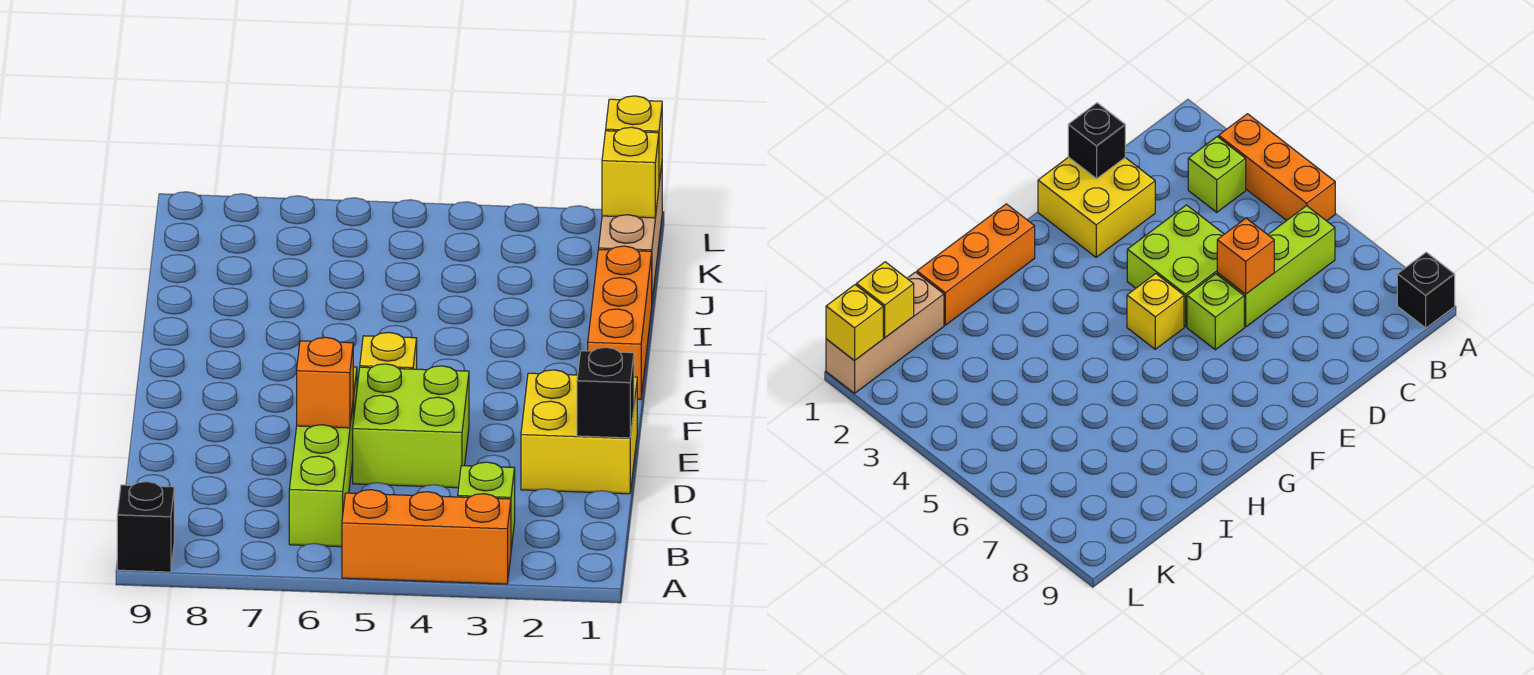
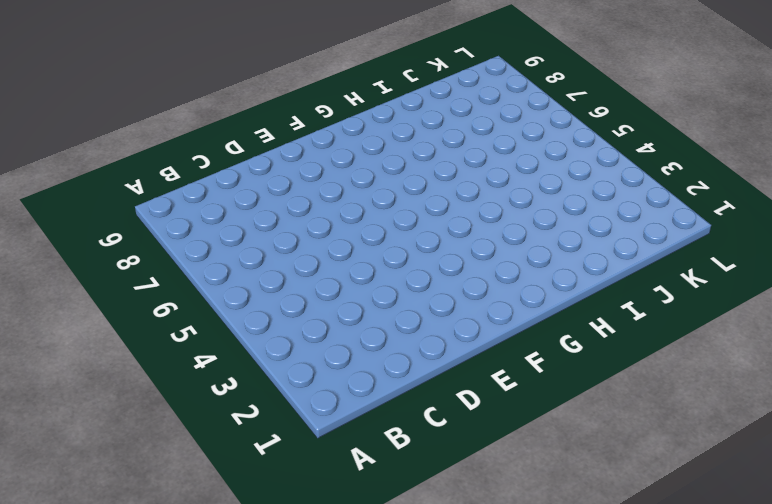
none -> orange 1x3 brick [342,490,511,584]
none -> black 1x1 brick [117,482,174,572]
none -> lime 1x1 brick [458,462,515,549]

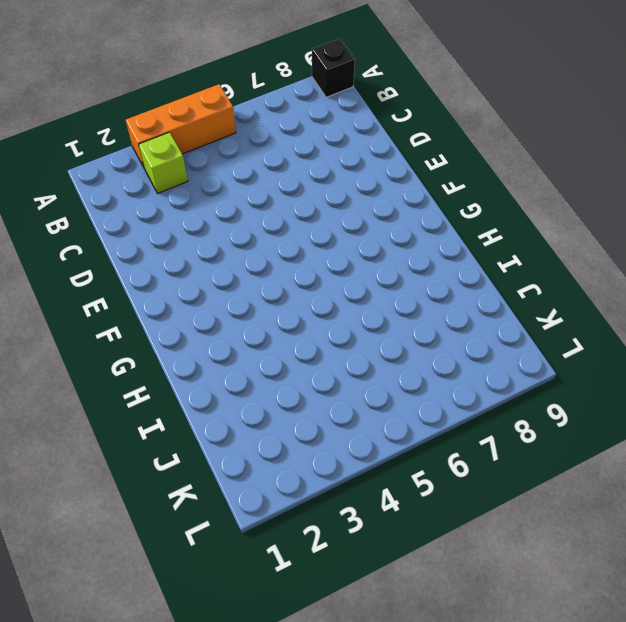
none -> lime 1x3 brick [289,406,353,547]
none -> yellow 2x2 brick [521,370,637,494]
none -> lime 2x2 brick [353,364,469,488]

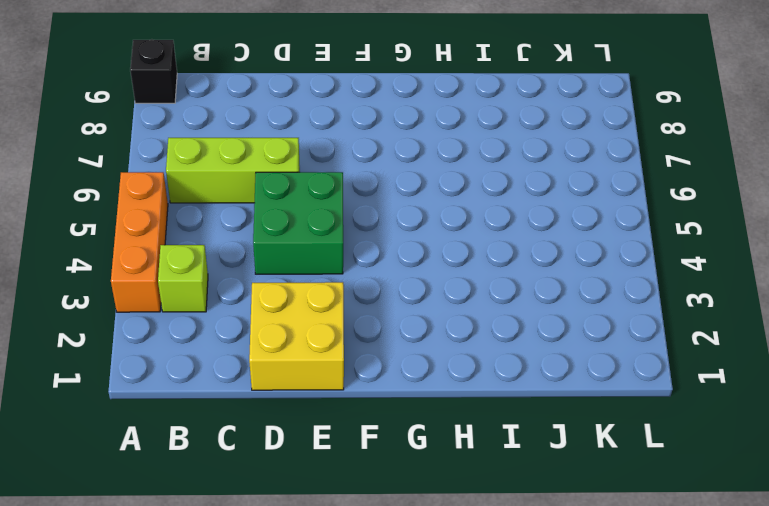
green 2x2 brick [253,172,343,274] -> lime 2x2 brick [353,364,469,488]
none -> lime 1x1 brick [1187,274,1244,350]
none -> yellow 1x1 brick [360,332,417,369]
none -> orange 1x3 brick [588,246,652,399]

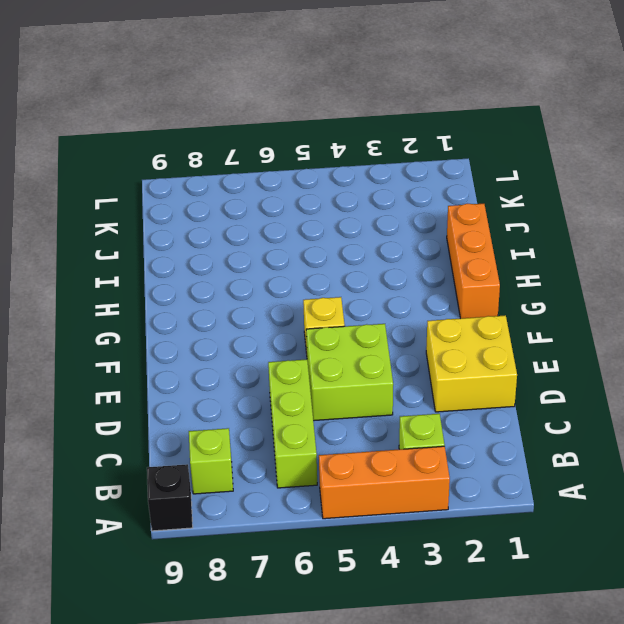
lime 1x1 brick [189,428,233,494] -> lime 1x1 brick moved to [1187,274,1244,350]
none -> tan 1x3 brick [598,165,662,300]
none -> black 1x1 brick [577,347,634,438]
none -> orange 1x1 brick [297,337,353,428]

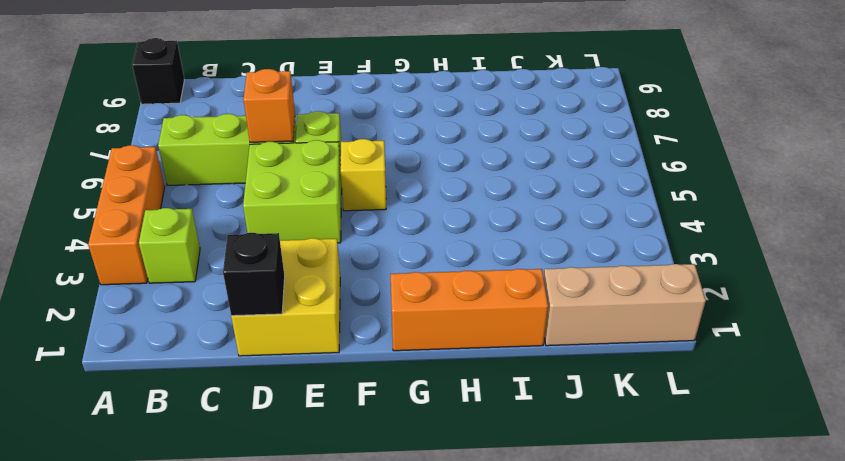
none -> yellow 1x1 brick [602,127,659,218]
none -> yellow 1x1 brick [606,96,662,183]

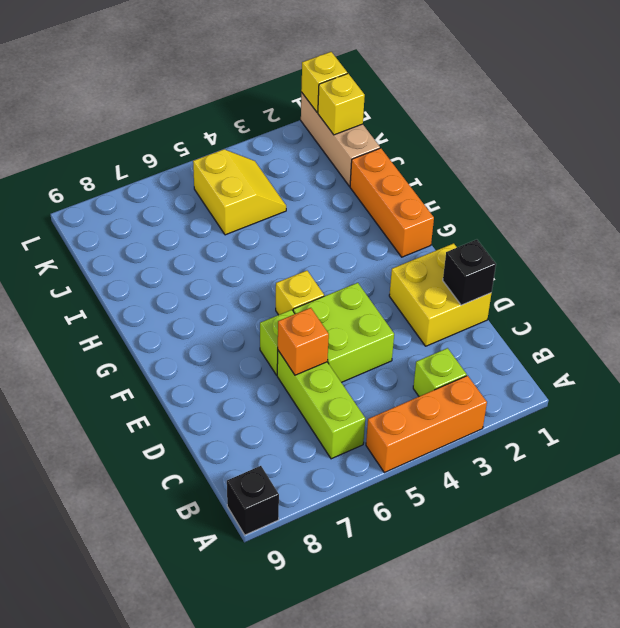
yellow 2x2 slope [193,149,286,235] -> none

